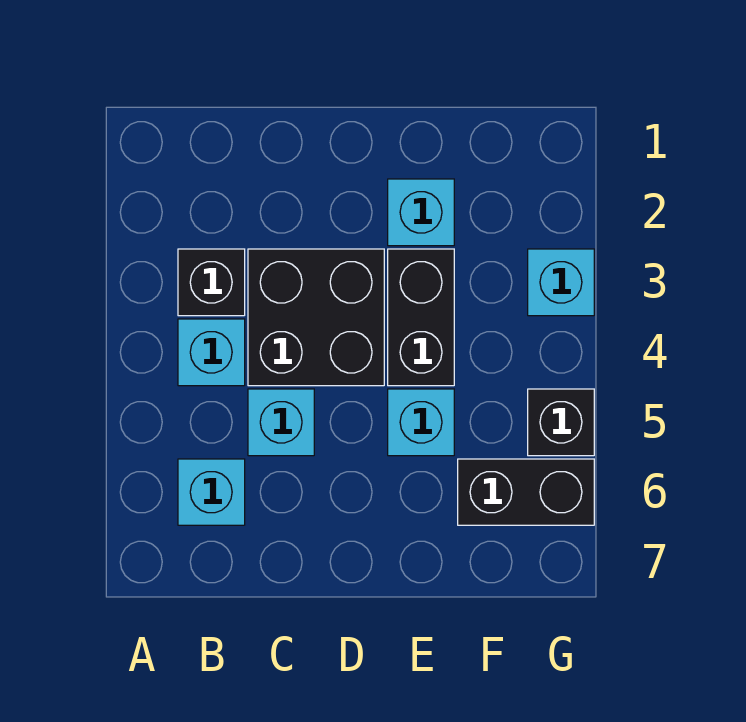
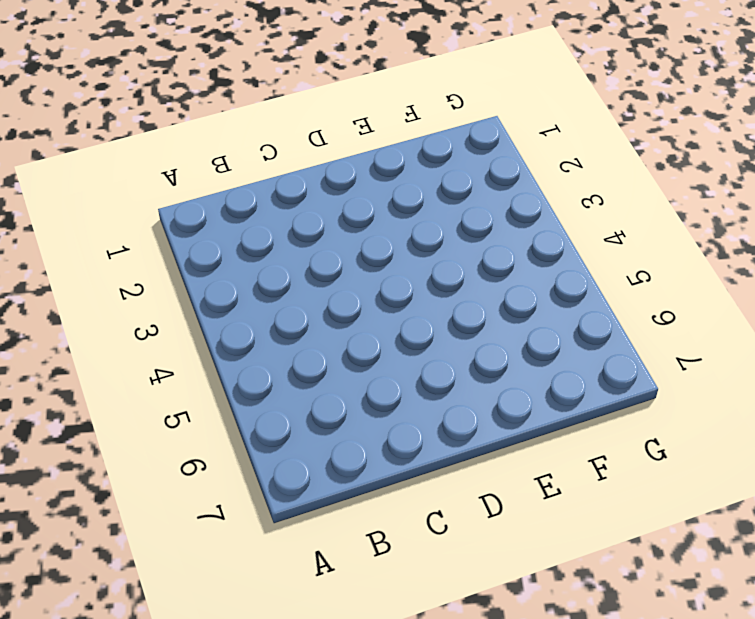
none -> black 1x1 brick [178,249,245,316]
none -> cyan 1x1 brick [178,319,245,386]

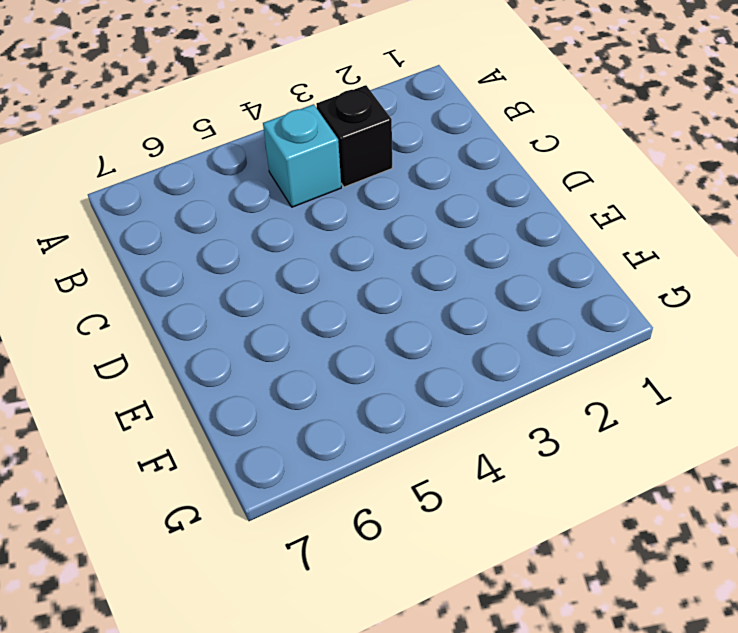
none -> cyan 1x1 brick [178,459,245,525]
none -> black 2x2 brick [248,249,384,386]

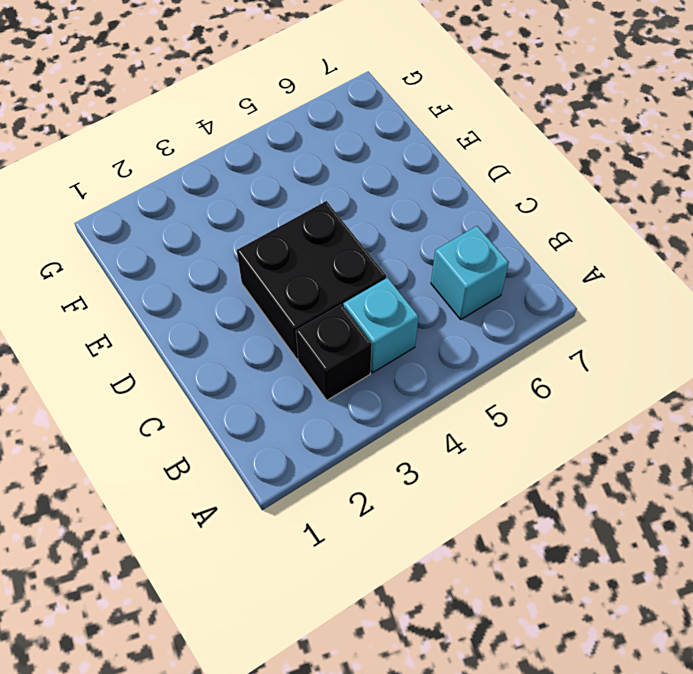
none -> cyan 1x1 brick [248,389,314,456]
none -> cyan 1x1 brick [388,179,454,246]

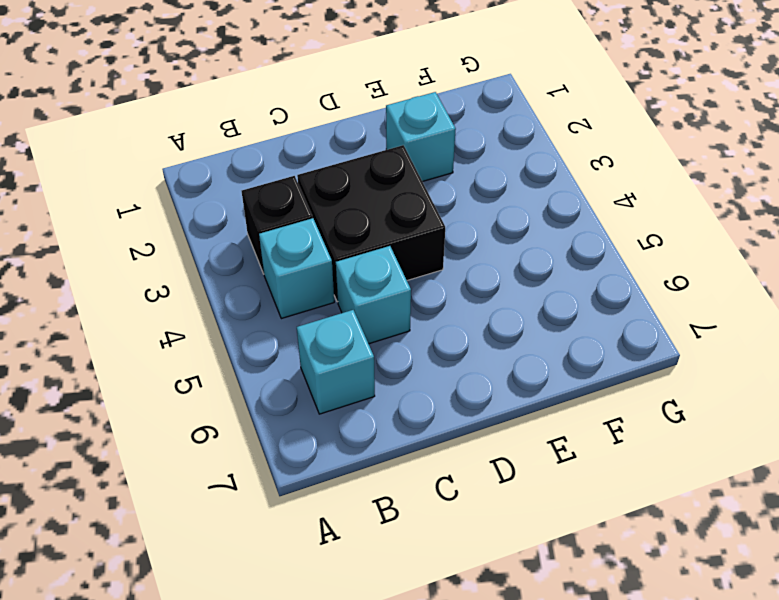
none -> black 1x2 brick [388,249,454,386]
none -> cyan 1x1 brick [388,389,454,456]

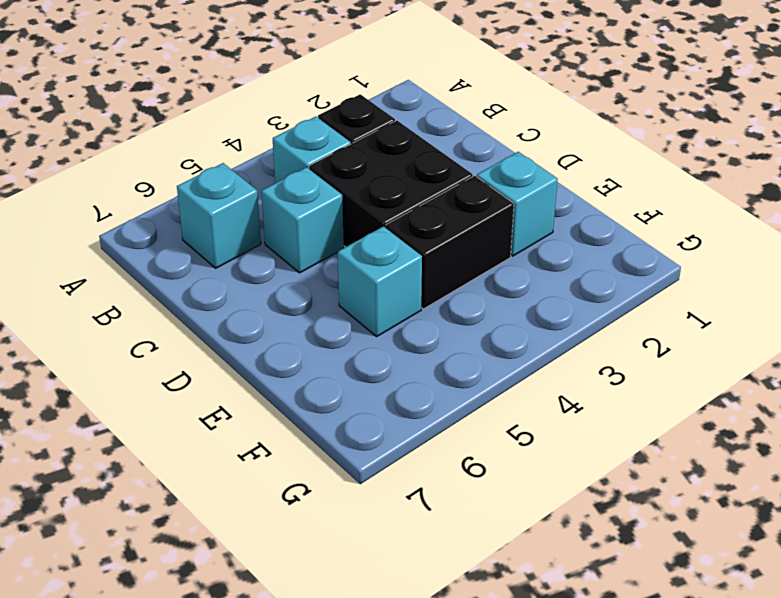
none -> black 1x2 brick [458,459,594,525]
none -> cyan 1x1 brick [528,249,594,316]

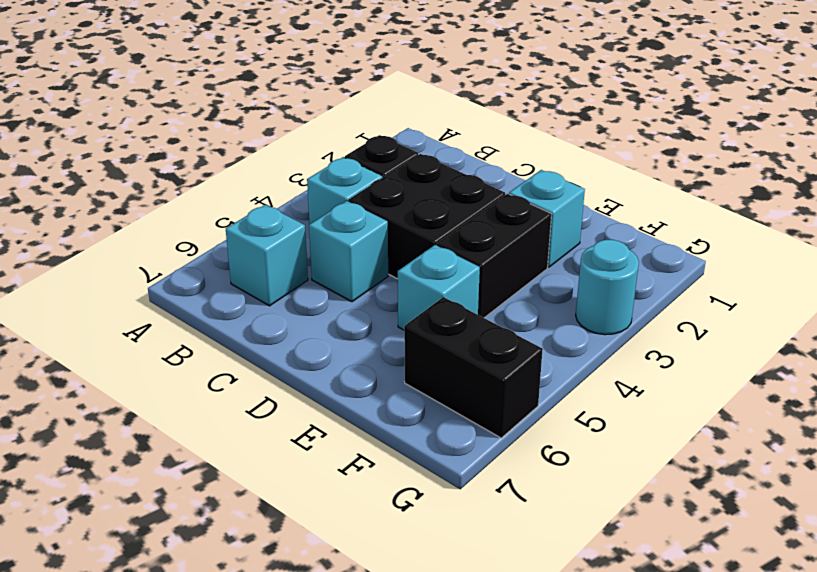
cyan 1x1 round brick [576,240,639,335] -> cyan 1x1 brick [528,249,594,316]
none -> black 1x1 brick [528,389,594,456]

